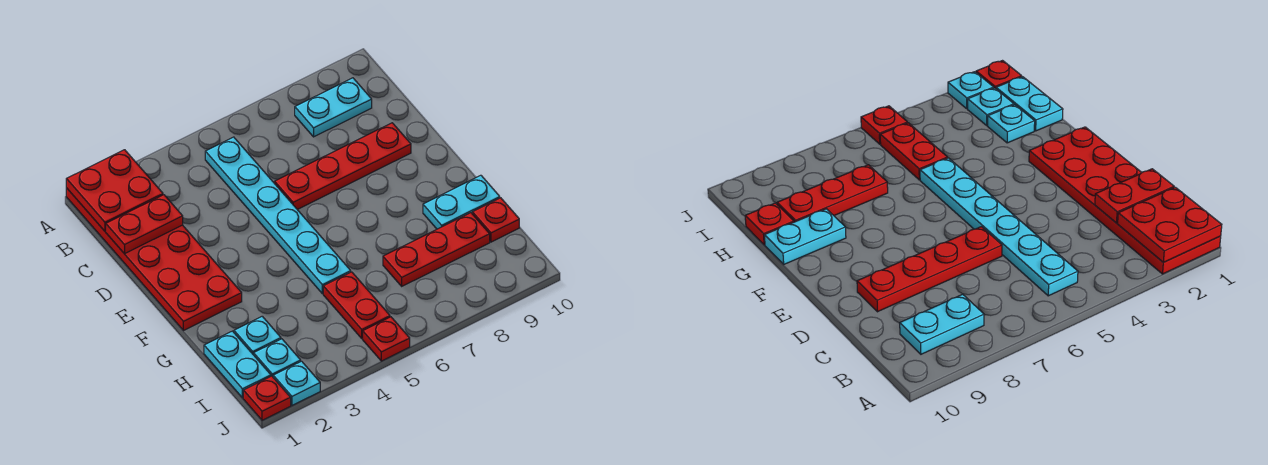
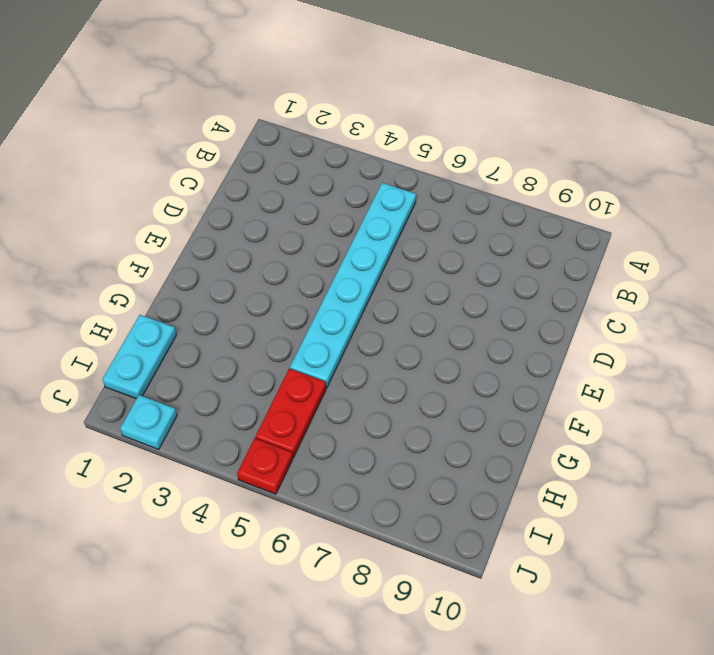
none -> red 2x6 plate [66,188,242,331]
none -> cyan 1x2 plate [295,78,372,137]
none -> red 1x4 plate [274,123,411,210]

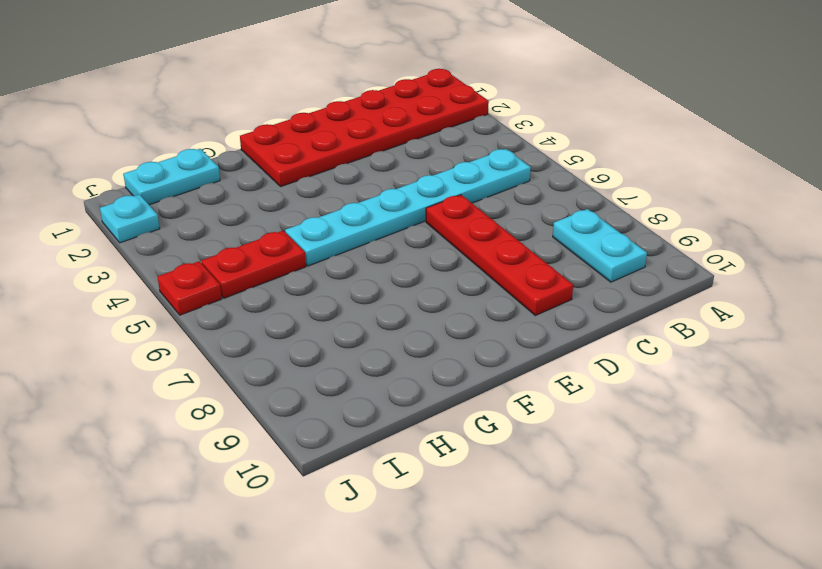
none -> cyan 1x2 plate [423,175,500,229]
none -> cyan 1x1 plate [234,316,281,355]
none -> red 1x3 plate [383,213,490,286]

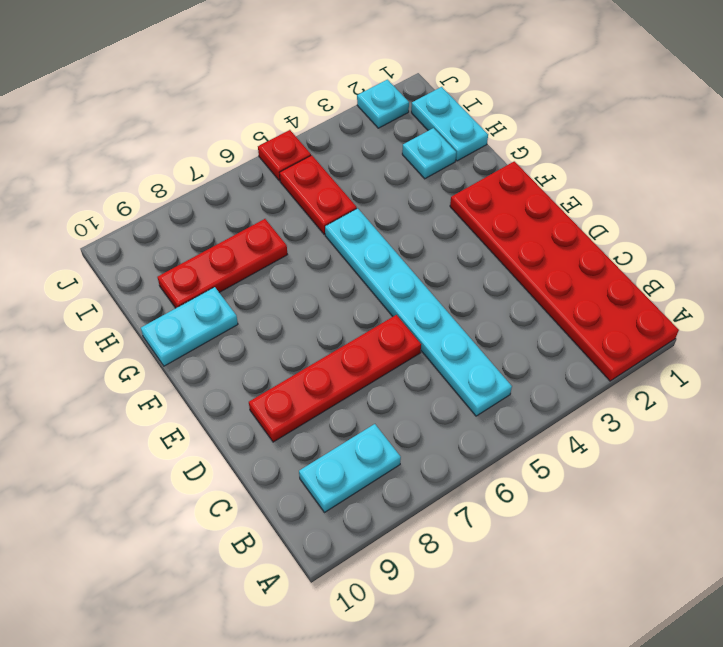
none -> red 1x1 plate [472,198,519,242]
none -> cyan 1x1 plate [254,339,301,377]
none -> red 1x1 plate [243,376,291,420]

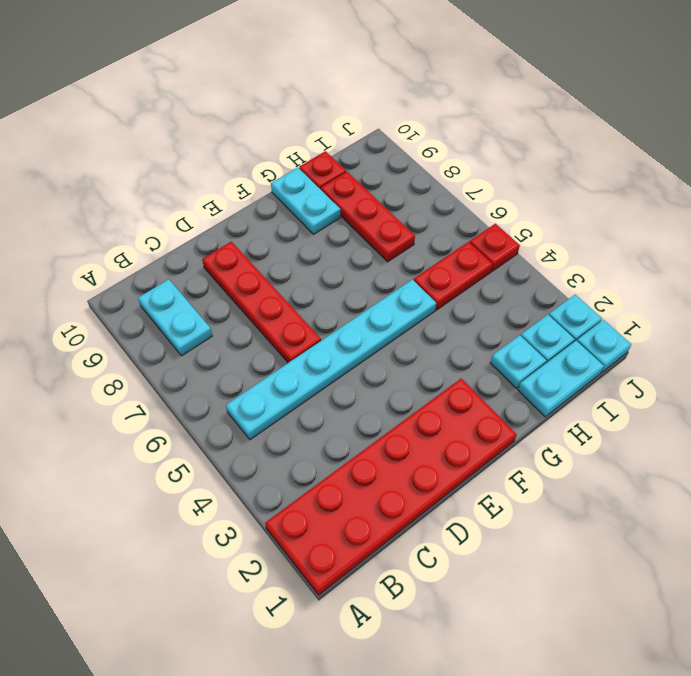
cyan 1x1 plate [577,320,631,372] -> red 1x1 plate [243,376,291,420]
none -> red 2x2 plate [66,150,163,231]
none -> red 1x2 plate [106,195,183,254]

